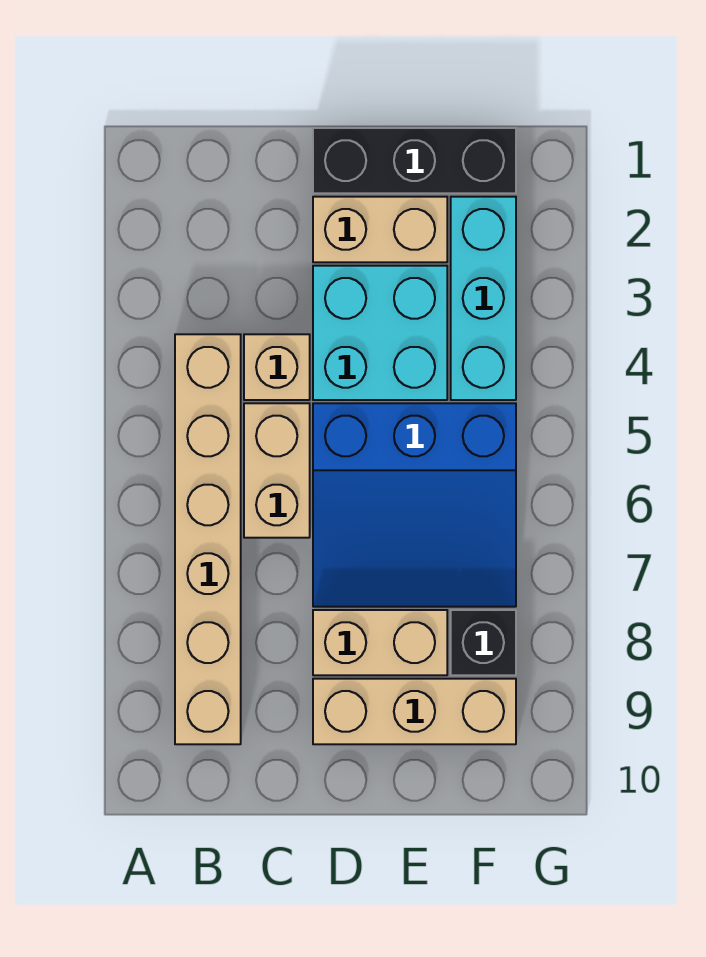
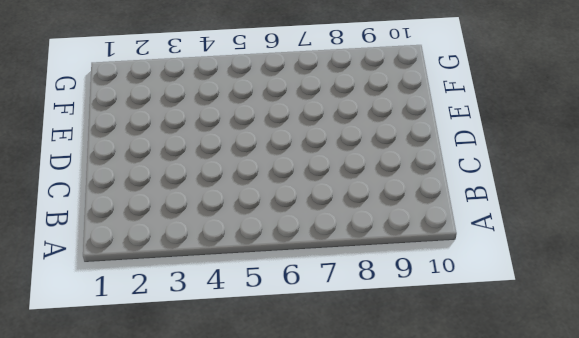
none -> tan 1x6 brick [175,334,241,744]
none -> tan 1x1 brick [244,334,310,400]

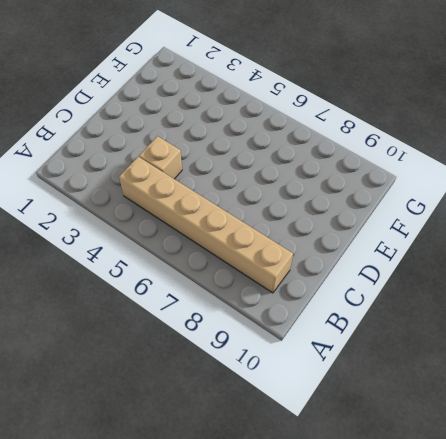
none -> tan 1x2 brick [244,403,310,538]
none -> black 1x3 brick [313,128,516,193]

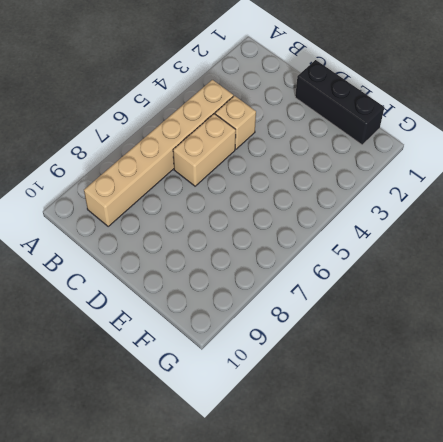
none -> tan 1x2 brick [313,197,447,262]
none -> cyan 2x2 brick [313,266,447,400]

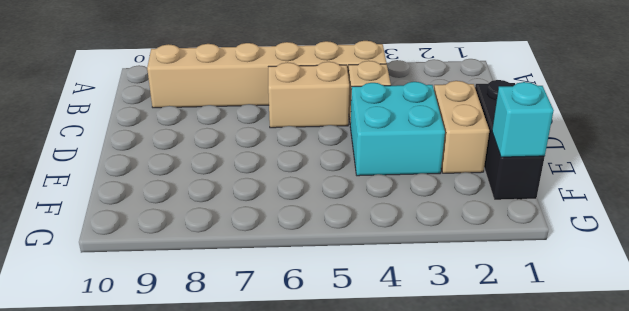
cyan 1x1 brick [492,82,554,157] -> none
none -> blue 3x3 slope [313,403,516,607]
none -> tan 1x2 brick [313,610,447,675]

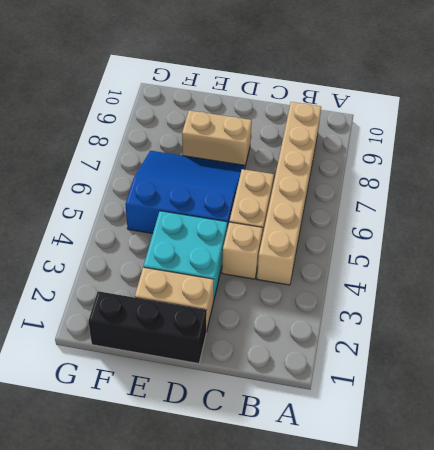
none -> tan 1x3 brick [313,679,516,744]
none -> cyan 1x3 brick [451,197,516,400]

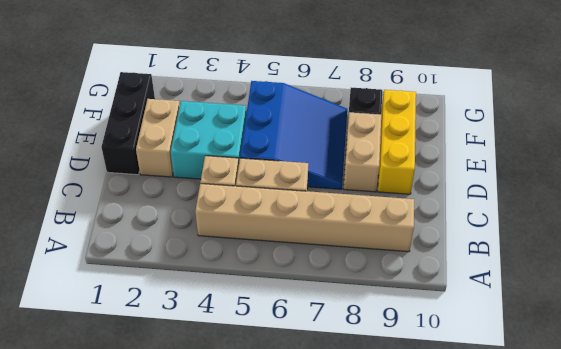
yellow 1x3 brick [378,90,416,194] -> tan 1x3 brick [313,679,516,744]
none -> cyan 1x3 brick [451,197,516,400]

